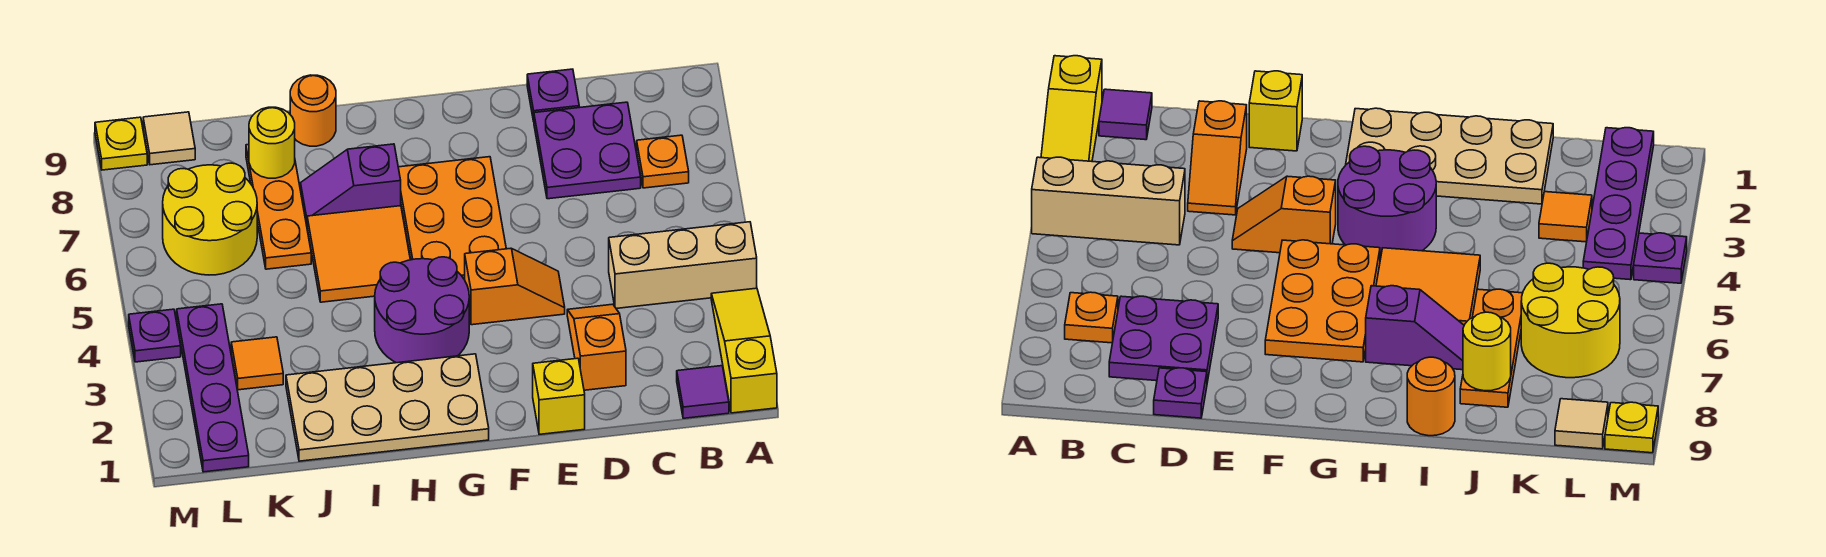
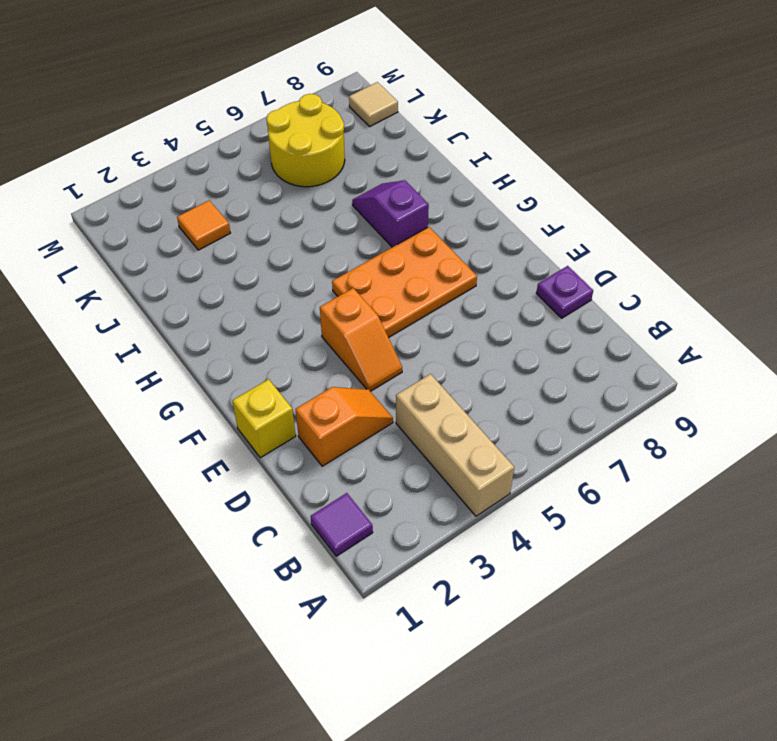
none -> yellow 1x3 slope [711,288,777,413]
none -> orange 1x1 plate [637,135,689,188]
none -> purple 2x2 plate [534,102,641,199]

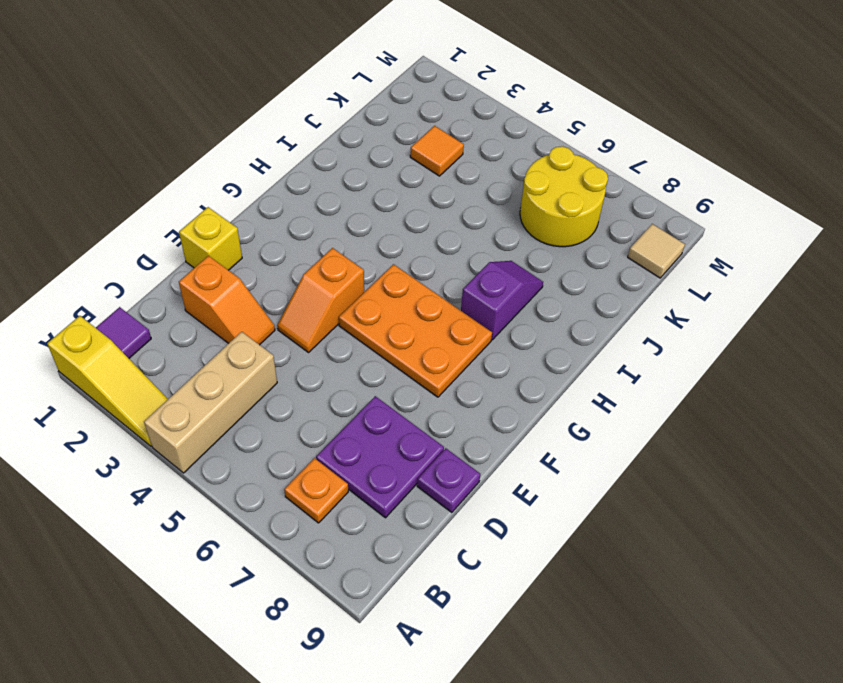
none -> tan 2x4 plate [286,354,489,461]
none -> purple 2x2 round brick [375,257,469,363]
none -> orange 2x2 tile [307,206,410,302]

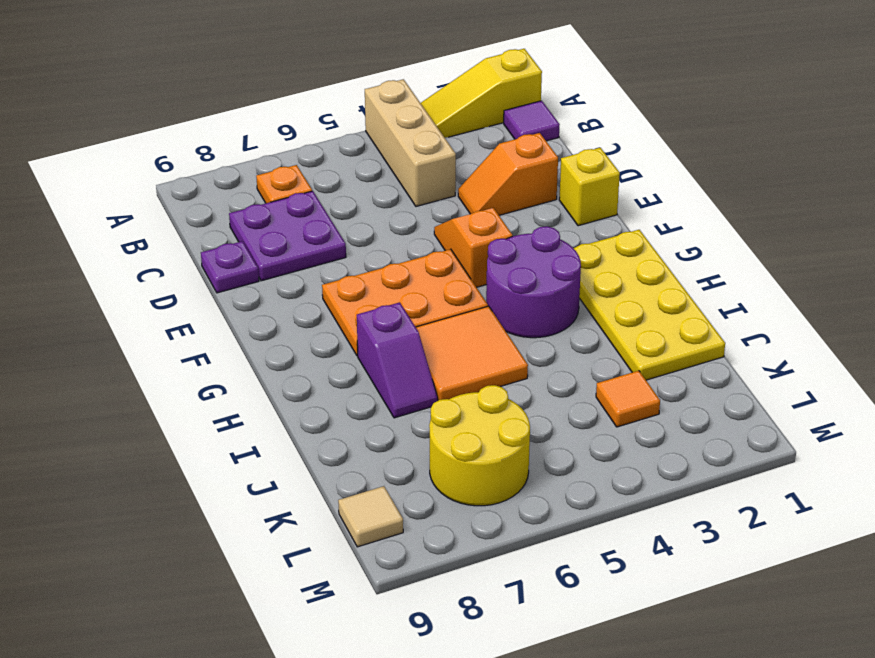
yellow 2x4 plate [574,230,725,380] -> tan 2x4 plate [286,354,489,461]
none -> orange 1x1 round brick [290,75,336,146]
none -> orange 1x3 plate [246,144,311,269]
none -> purple 1x4 plate [177,304,249,472]

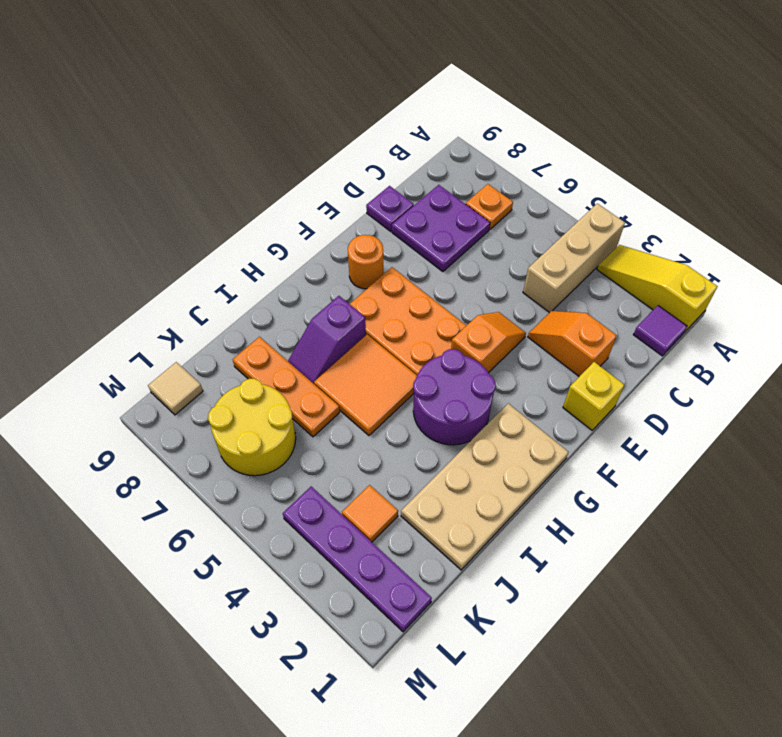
orange 1x1 round brick [348,235,383,289] -> orange 1x1 round brick moved to [290,75,336,146]
none -> purple 1x1 plate [129,309,181,362]
none -> yellow 1x1 plate [95,117,147,170]
none -> yellow 1x1 round brick [249,107,295,178]

